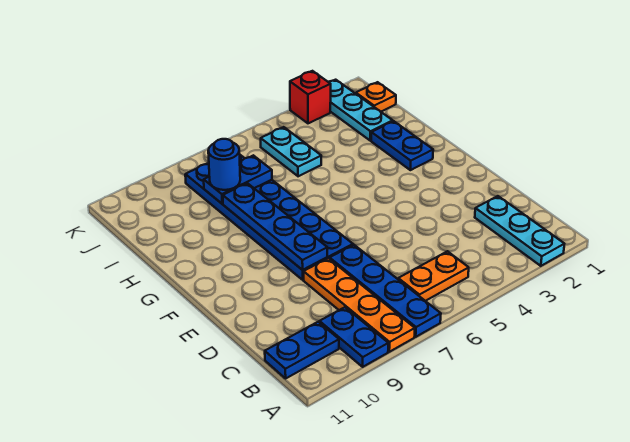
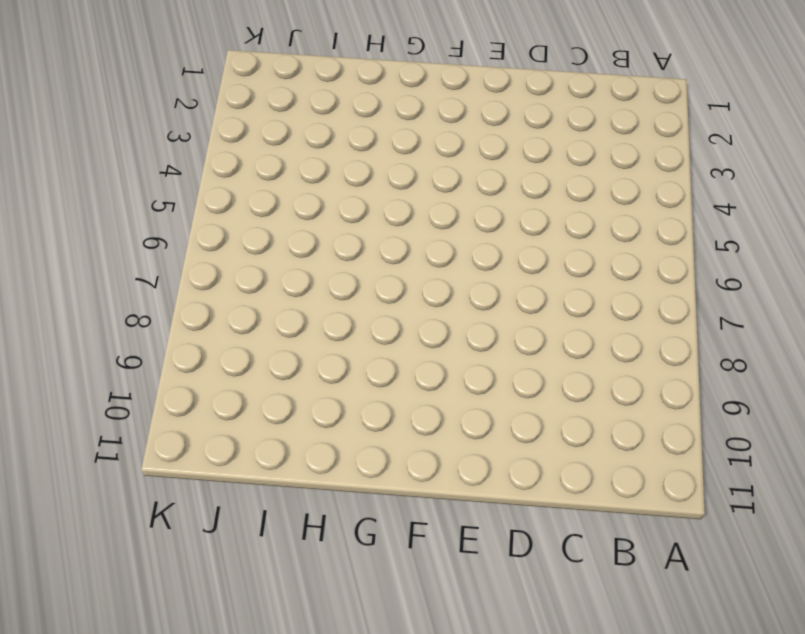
none -> cyan 1x3 plate [475,196,564,266]
none -> blue 1x4 plate [330,245,441,337]
none -> orange 1x4 plate [304,258,415,352]

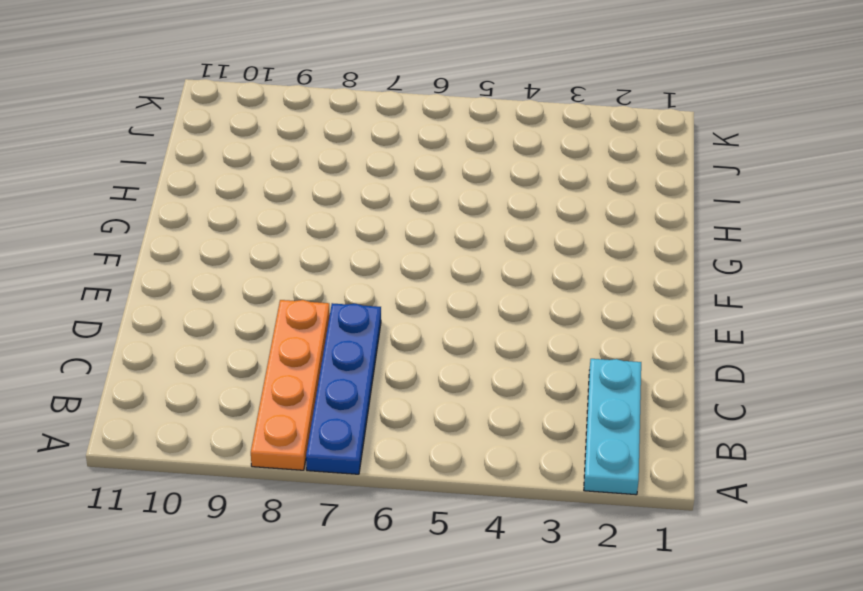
none -> blue 1x2 plate [320,307,388,367]
none -> orange 1x2 plate [398,251,469,301]
none -> blue 1x2 plate [265,322,339,378]

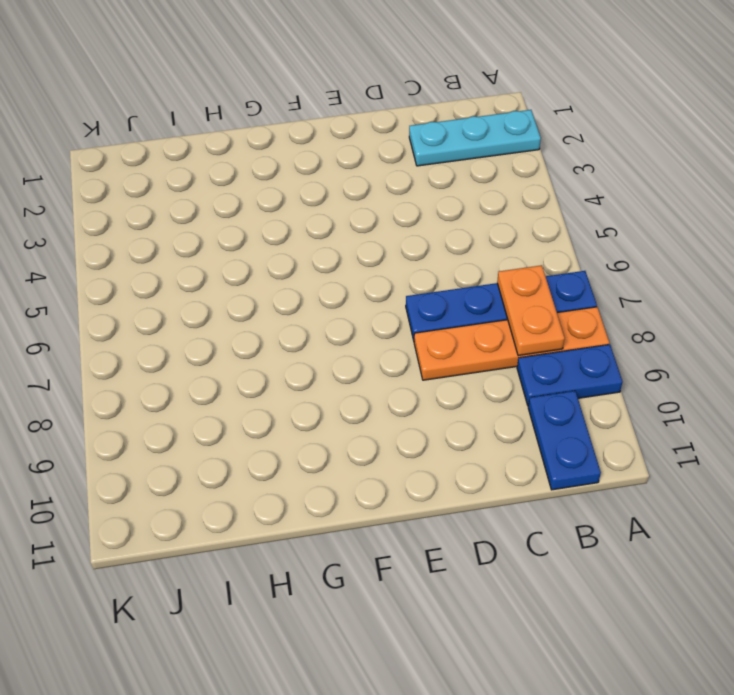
orange 1x2 plate [497,265,565,356] -> orange 1x2 plate moved to [398,251,469,301]
none -> blue 2x6 plate [185,154,353,280]
none -> blue 1x2 plate [371,121,433,170]
none -> cyan 1x3 plate [329,80,393,141]

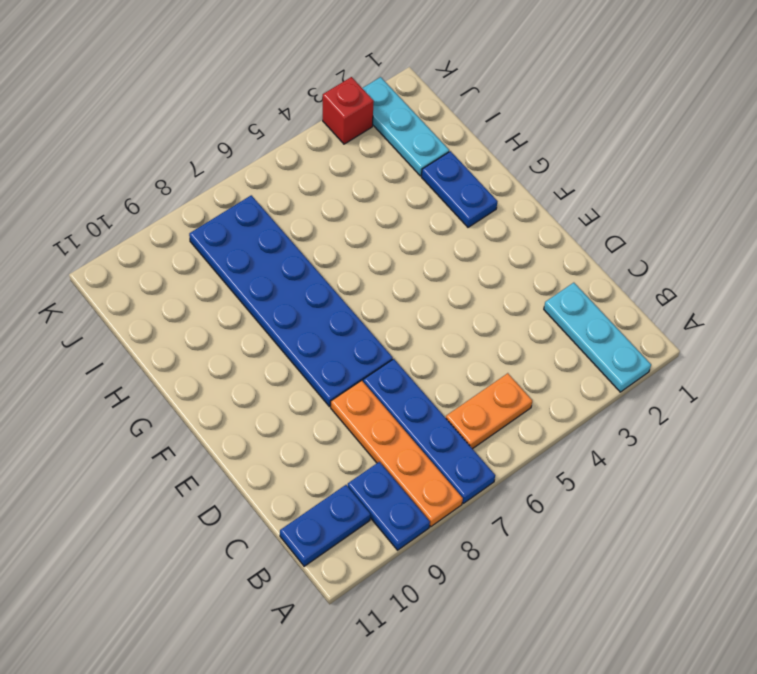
none -> cyan 1x2 plate [261,127,321,176]
none -> orange 1x1 plate [356,82,396,112]
none -> blue 1x4 plate [223,183,327,270]

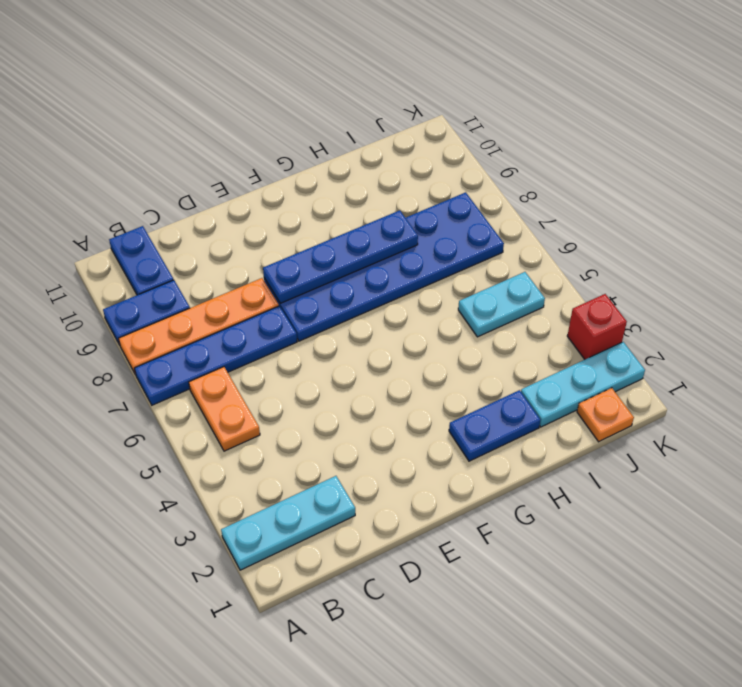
none -> blue 1x2 plate [204,155,272,204]
none -> blue 1x1 round brick [208,139,240,190]

